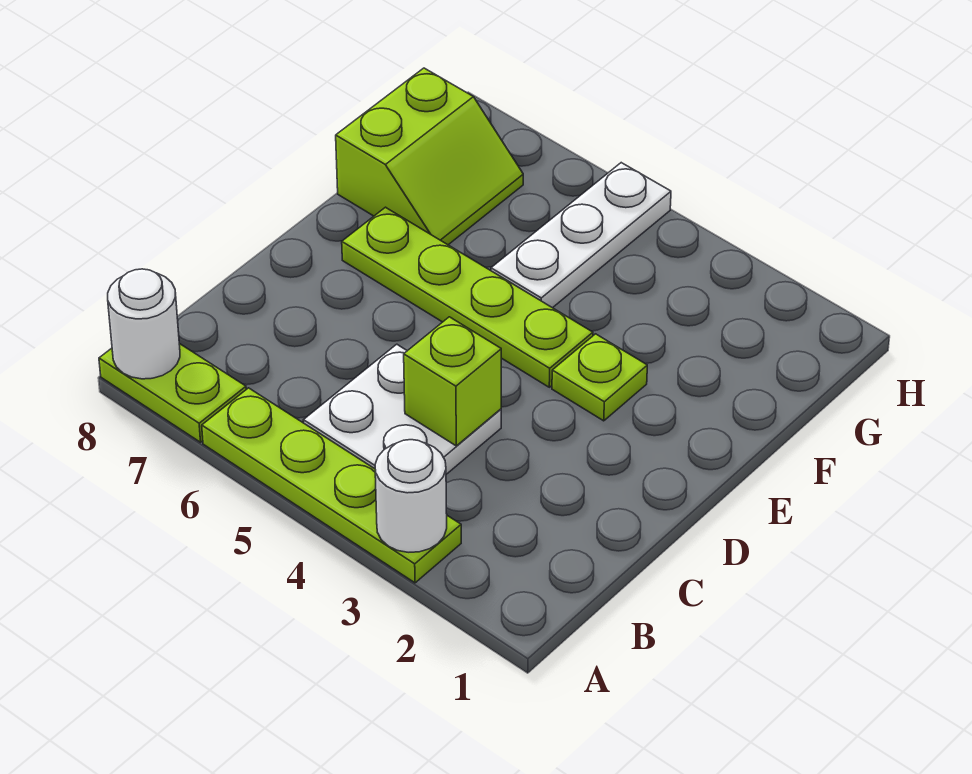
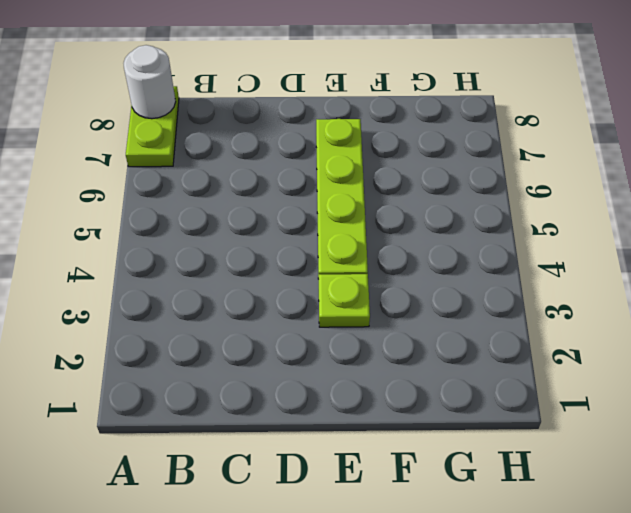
none -> lime 1x4 plate [202,388,461,583]
none -> white 2x2 plate [303,344,501,474]

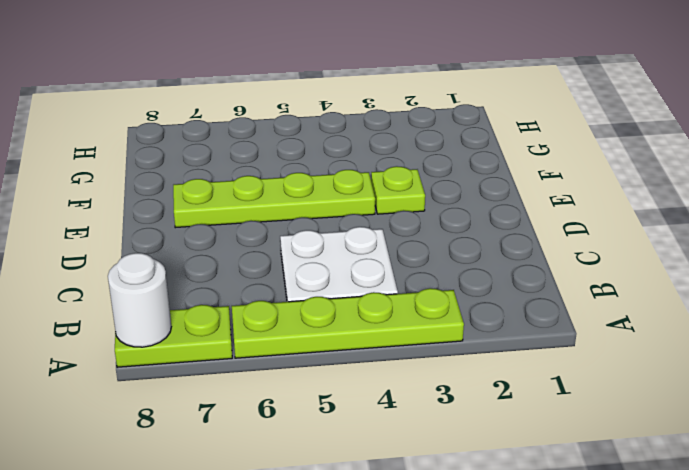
none -> white 1x3 plate [491,163,671,308]
none -> lime 2x2 slope [336,68,523,245]

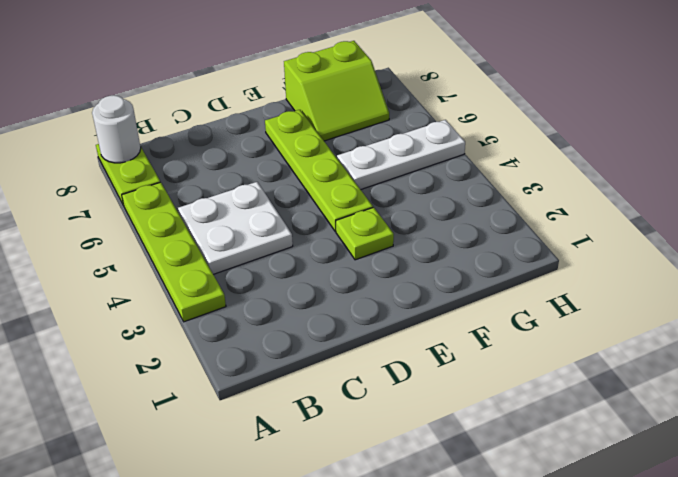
none -> white 1x1 round brick [375,440,447,552]
none -> lime 1x1 brick [404,317,501,446]

